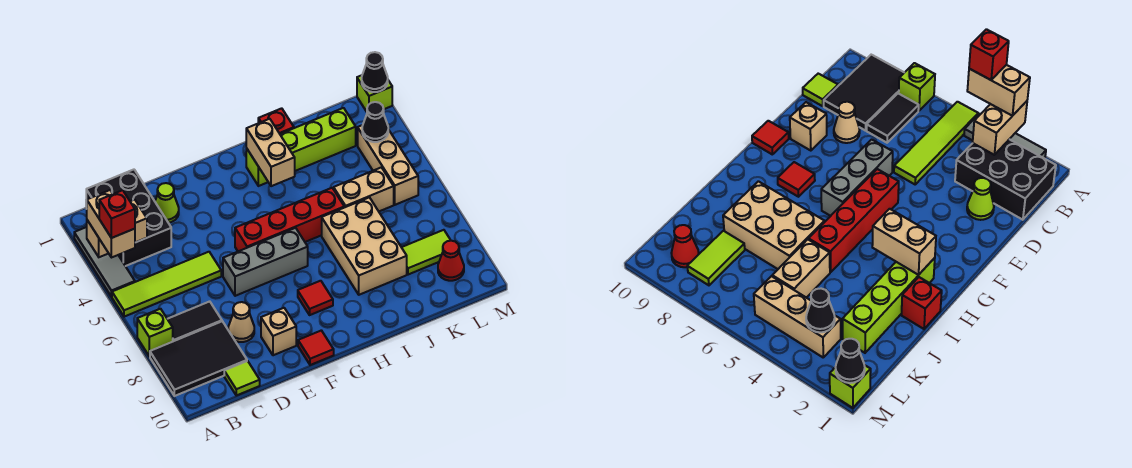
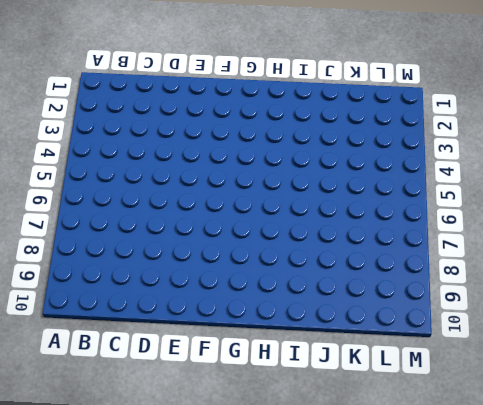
none -> grey 1x3 tile [74,227,135,297]
none -> lime 1x4 tile [112,252,221,317]
none -> lime 1x1 brick [137,309,173,356]

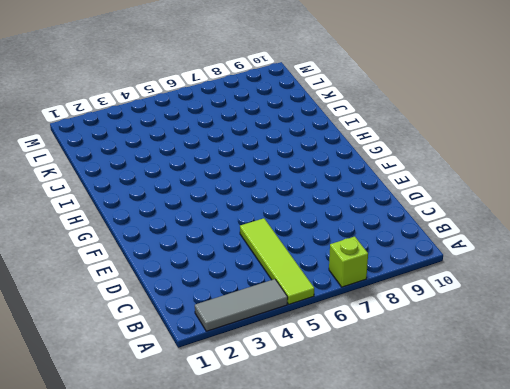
none -> black 2x3 tile [150,321,247,396]
none -> black 2x3 brick [86,170,171,266]
none -> black 1x2 tile [168,301,222,341]

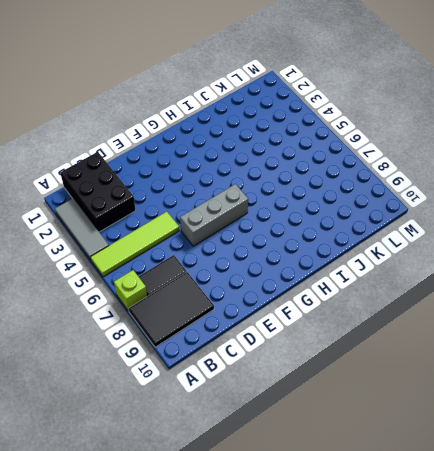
none -> lime 1x1 tile [224,361,260,395]
none -> lime 1x1 cone [155,183,179,223]
none -> tan 1x1 cone [228,302,254,342]

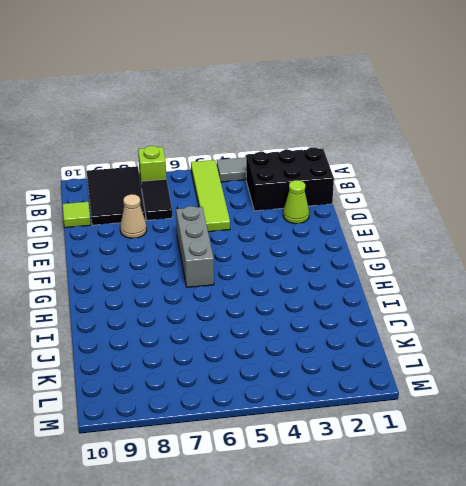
none -> tan 1x1 brick [261,308,296,355]
none -> red 1x4 brick [235,188,344,251]
none -> red 1x1 tile [298,330,334,365]

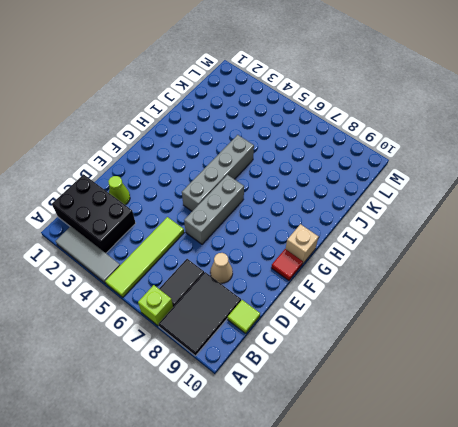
grey 1x4 brick [182,135,254,211] -> red 1x4 brick [235,188,344,251]
tan 1x1 brick [286,224,319,263] -> tan 1x1 brick moved to [261,308,296,355]
none -> red 1x1 tile [298,281,333,315]
none -> lime 1x4 brick [246,108,356,186]
none -> red 1x1 brick [258,108,294,134]

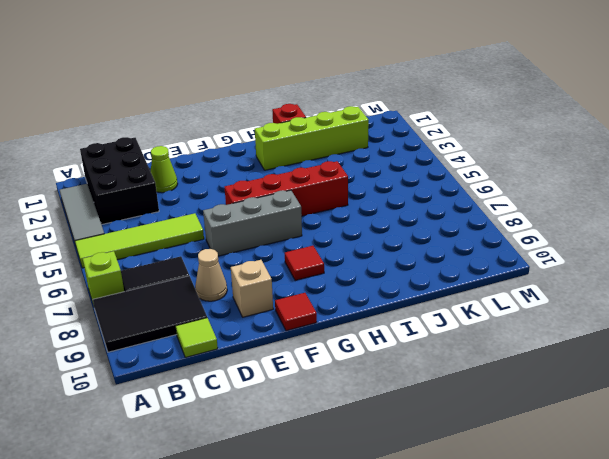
none -> tan 2x3 brick [322,197,407,295]
none -> tan 1x2 brick [334,167,394,211]
none -> lime 1x2 tile [401,230,451,275]

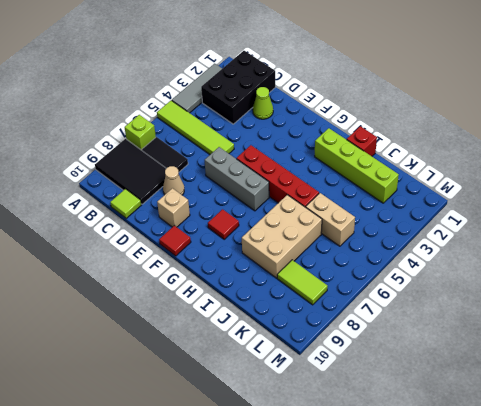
none -> tan 1x3 brick [358,125,418,205]
none -> red 1x1 cone [438,241,464,281]
none -> lime 1x1 brick [357,75,392,112]

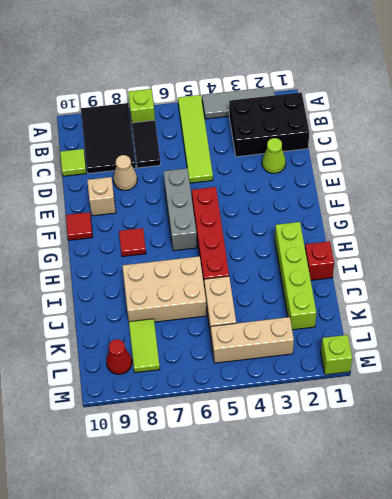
none -> tan 1x2 brick [87,200,147,257]
none -> tan 1x2 brick [246,119,295,186]
none -> black 1x1 cone [362,102,388,142]

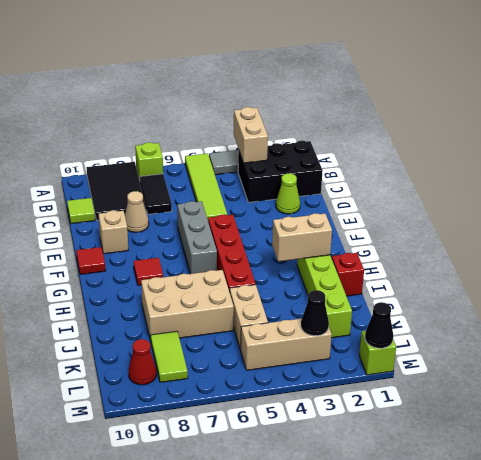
none -> tan 1x2 brick [87,190,135,258]
none -> red 1x1 brick [99,190,135,238]

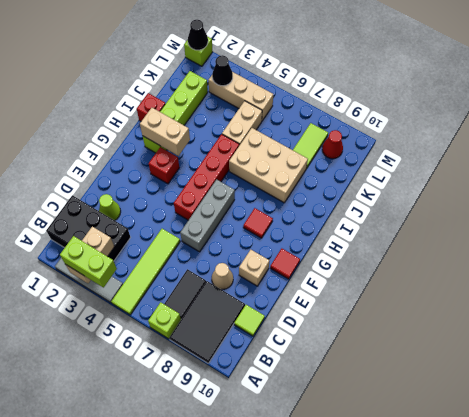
lime 1x2 brick [60,236,117,287] -> tan 1x2 brick [87,190,135,258]
red 1x1 brick [149,147,179,184] -> red 1x1 brick moved to [99,190,135,238]

